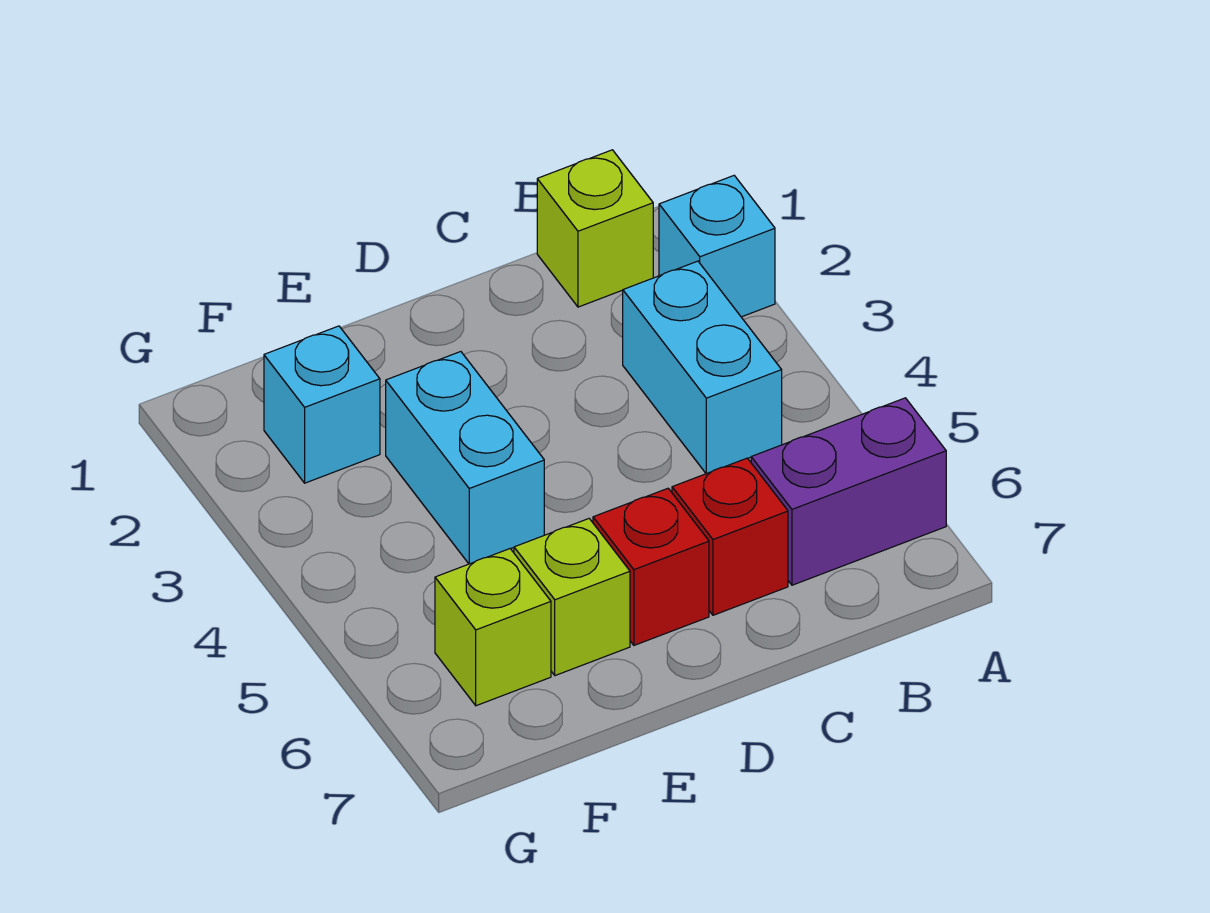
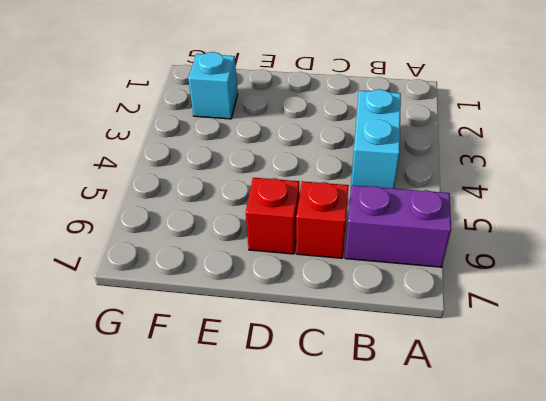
none -> cyan 1x1 brick [659,176,775,317]
none -> lime 1x1 brick [537,150,653,307]

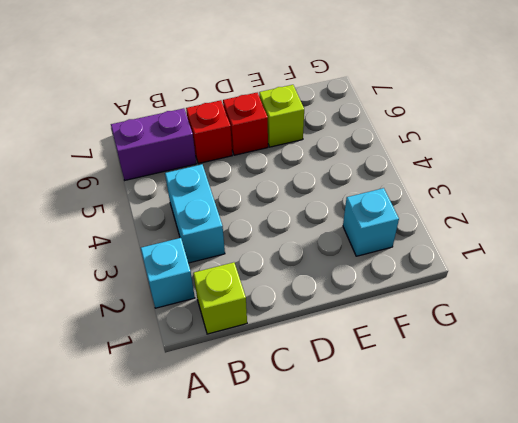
none -> cyan 1x2 brick [386,352,544,564]
none -> lime 1x1 brick [435,549,551,706]

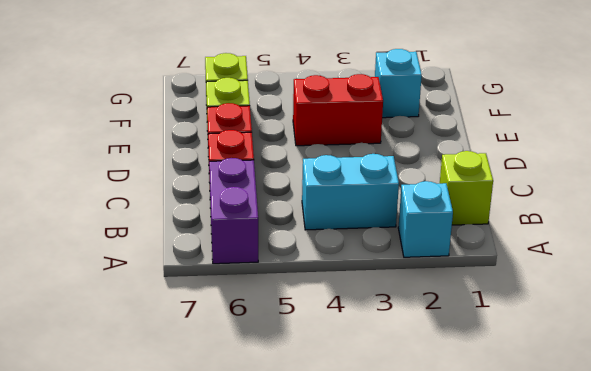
red 1x2 brick [293,74,383,146] -> cyan 1x2 brick [386,352,544,564]

